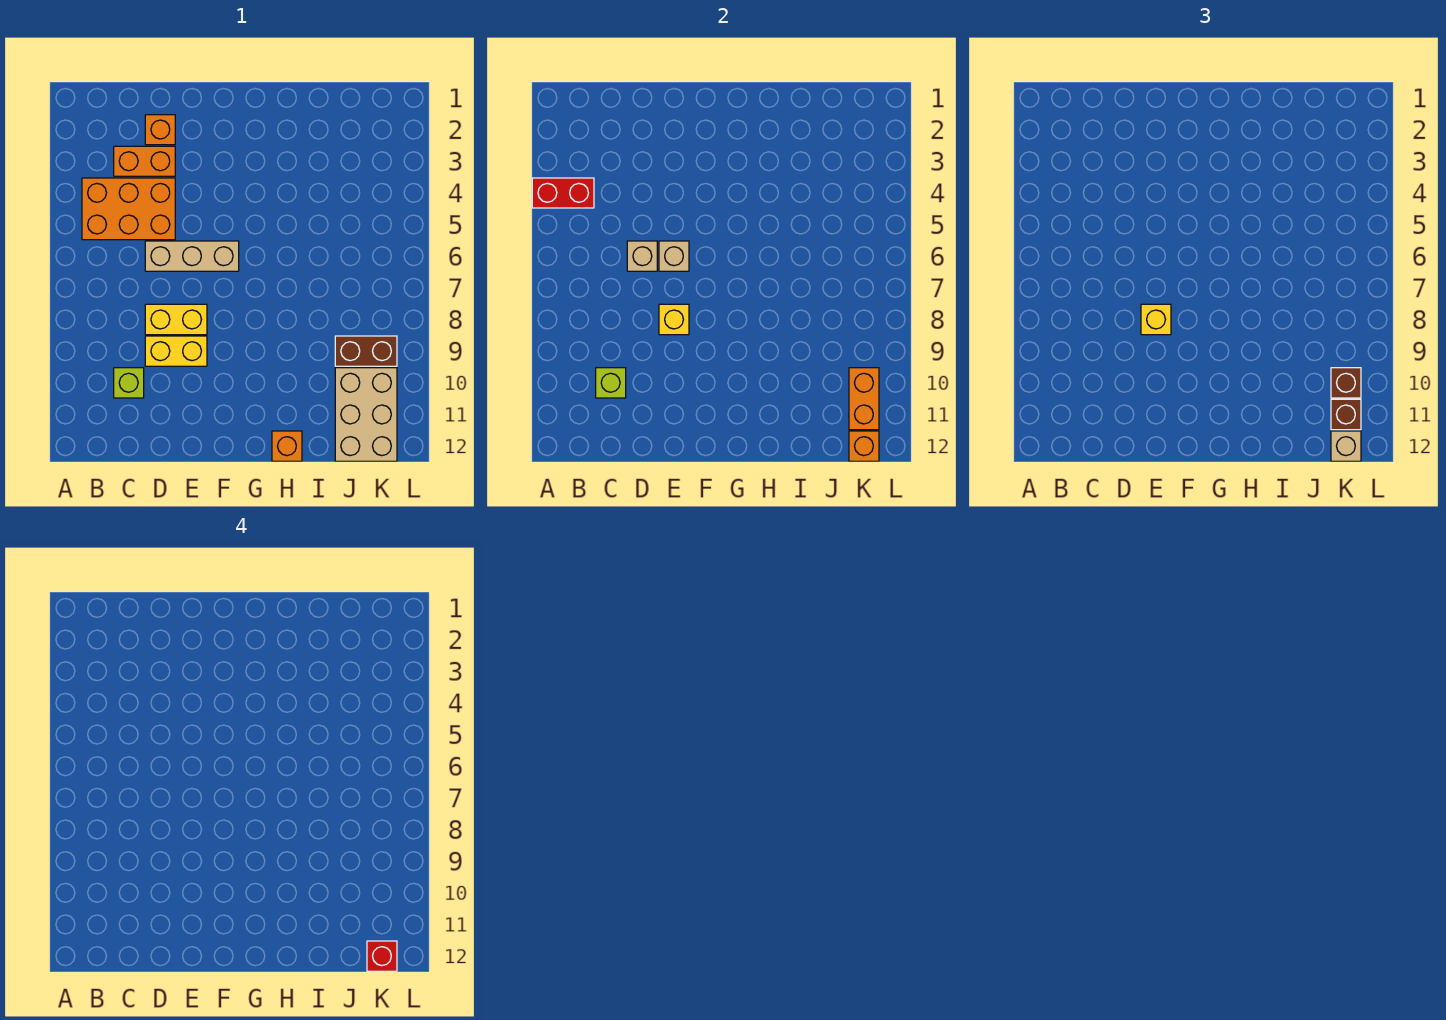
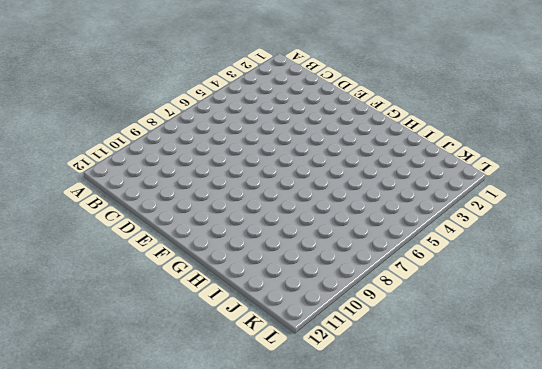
none -> orange 2x3 brick [82,178,175,240]
none -> orange 1x2 brick [114,146,175,176]
none -> lime 1x1 brick [114,368,144,398]

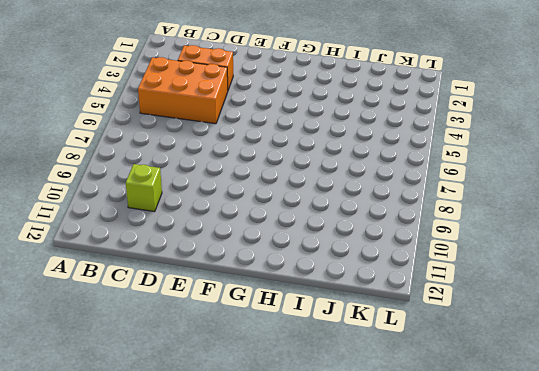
none -> orange 1x1 brick [145,115,175,145]
none -> tan 1x3 brick [145,241,239,271]
none -> yellow 1x2 brick [145,304,207,335]

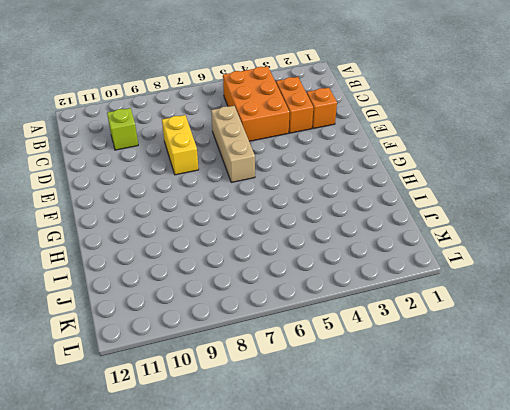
none -> yellow 1x2 brick [145,336,207,366]
none -> orange 1x1 brick [272,431,302,461]
none -> brown 1x2 brick [335,336,397,366]

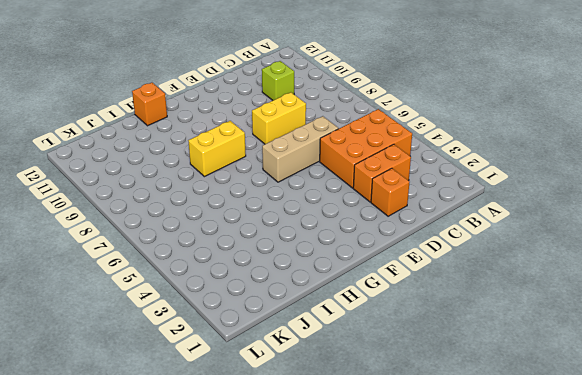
yellow 1x2 brick [188,121,246,177] -> yellow 1x2 brick moved to [145,336,207,366]
none -> brown 1x2 brick [335,336,397,366]
none -> tan 2x3 brick [335,368,397,461]
none -> red 1x2 brick [532,178,594,208]

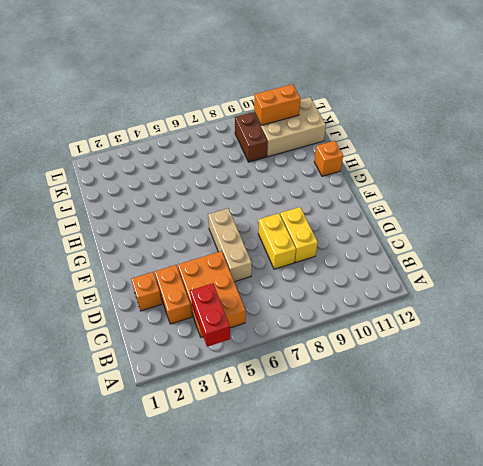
none -> lime 1x1 brick [114,368,144,398]
none -> lime 1x1 brick [596,368,626,398]
none -> tan 1x1 brick [627,241,657,271]

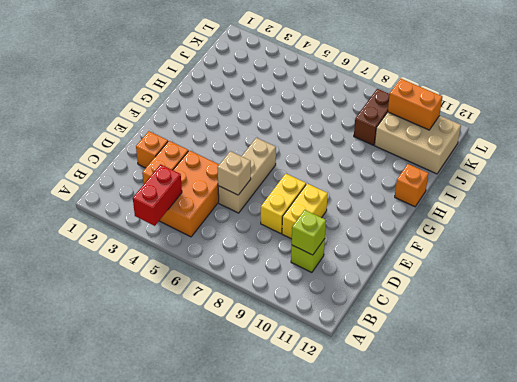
none -> tan 1x1 brick [659,241,689,271]
none -> yellow 1x1 brick [659,304,689,335]
none -> orange 1x1 brick [849,431,879,461]

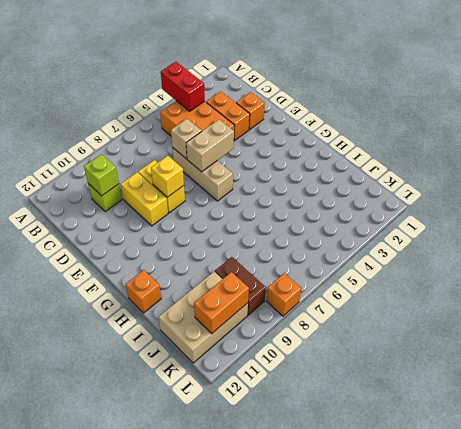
tan 1x2 brick [186,120,234,172] -> tan 1x1 brick [659,241,689,271]
orange 1x1 brick [266,273,301,316] -> orange 1x1 brick moved to [849,431,879,461]
none -> yellow 1x1 brick [1141,304,1171,335]
none -> brown 1x1 brick [1331,368,1361,398]
none -> brown 1x1 brick [1331,399,1361,430]

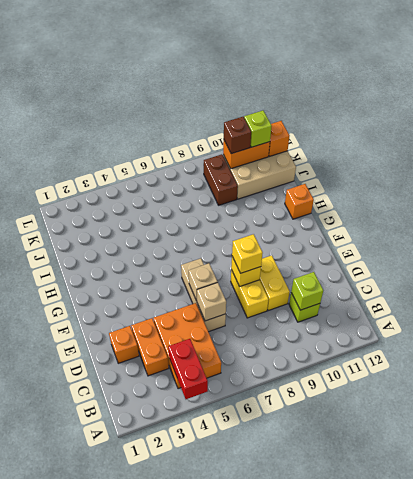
lime 1x1 brick [244,111,272,147] -> brown 1x1 brick [1331,399,1361,430]
none -> tan 1x1 brick [1331,431,1361,461]
none -> red 1x1 brick [367,941,397,971]

